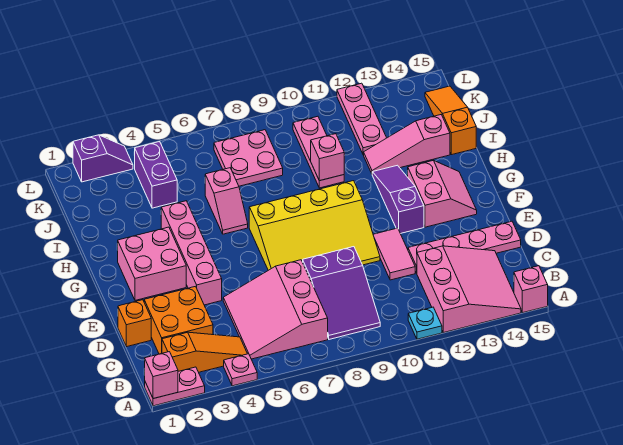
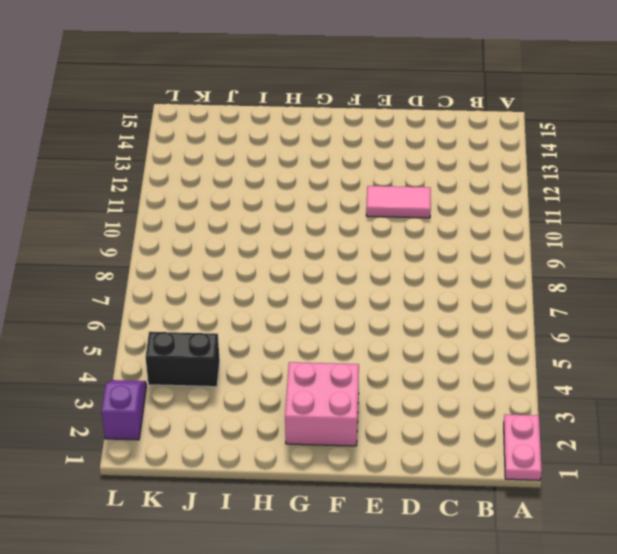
black 1x2 brick [145,332,220,387] -> purple 1x2 brick [135,142,177,208]
none -> pink 1x1 plate [224,354,257,386]
none -> cyan 1x1 plate [408,307,442,339]
none -> pink 3x3 slope [417,246,521,333]

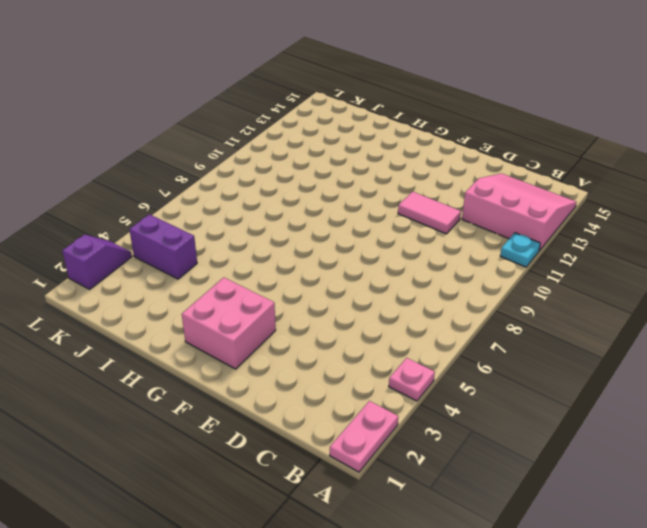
none -> pink 1x1 brick [514,266,548,313]
none -> orange 1x3 slope [162,332,247,372]
none -> pink 3x3 slope [223,260,328,359]

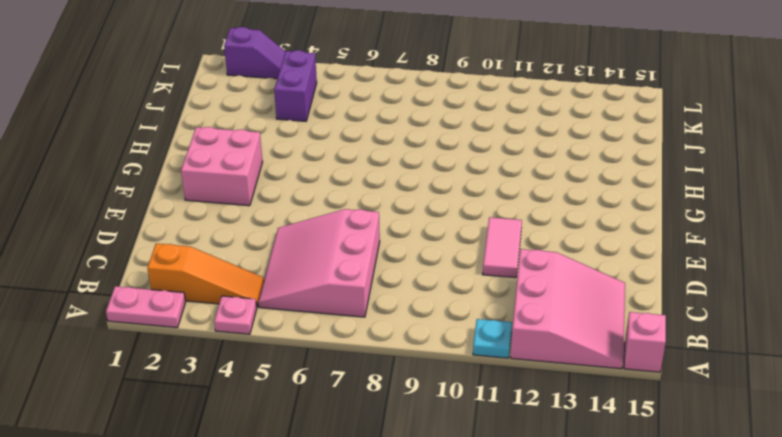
none -> purple 2x3 slope [303,247,380,339]
none -> orange 2x2 brick [144,286,213,354]
none -> orange 1x1 brick [118,300,151,347]

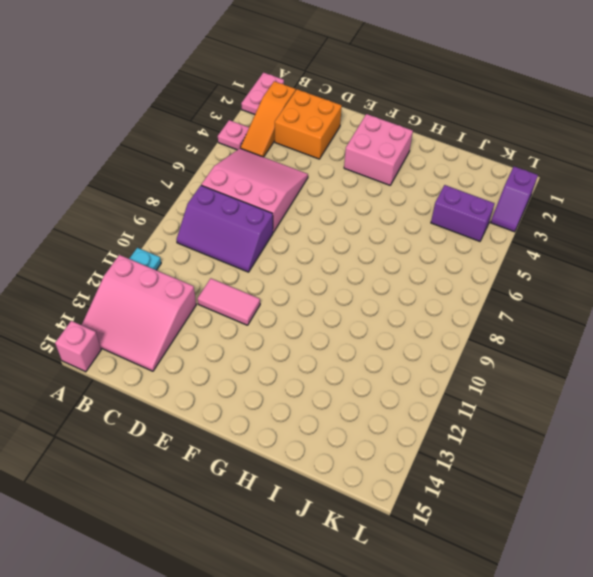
purple 2x3 slope [177,185,273,272] -> purple 2x3 slope turned to [303,247,380,339]
none -> orange 1x1 brick [118,300,151,347]
none -> pink 1x4 plate [408,221,521,273]
none -> pink 1x4 brick [161,201,222,305]

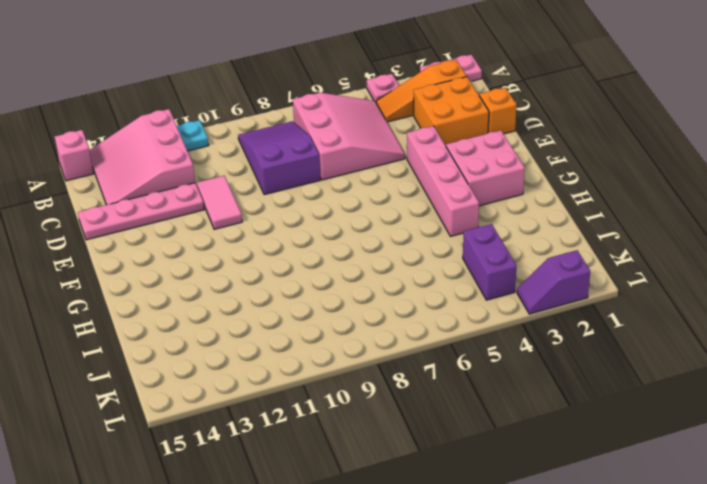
none -> yellow 3x4 slope [249,181,380,270]
none -> purple 1x3 slope [372,165,424,234]
none -> pink 2x2 slope [408,160,477,227]

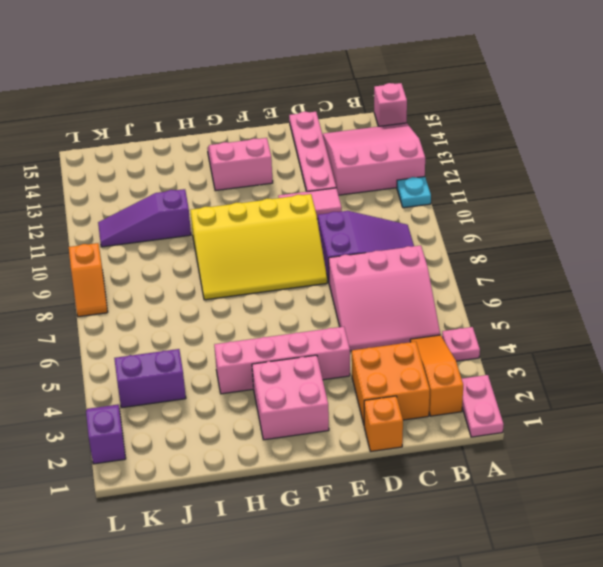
yellow 3x4 slope [190,194,327,300] -> yellow 3x4 slope turned to [249,181,380,270]
purple 1x3 slope [98,189,191,247] -> purple 1x3 slope moved to [372,165,424,234]
orange 1x2 slope [69,243,108,317] -> none
none -> pink 1x2 slope [205,168,248,234]
none -> pink 1x3 plate [293,116,344,188]
none -> pink 1x3 slope [364,115,450,174]

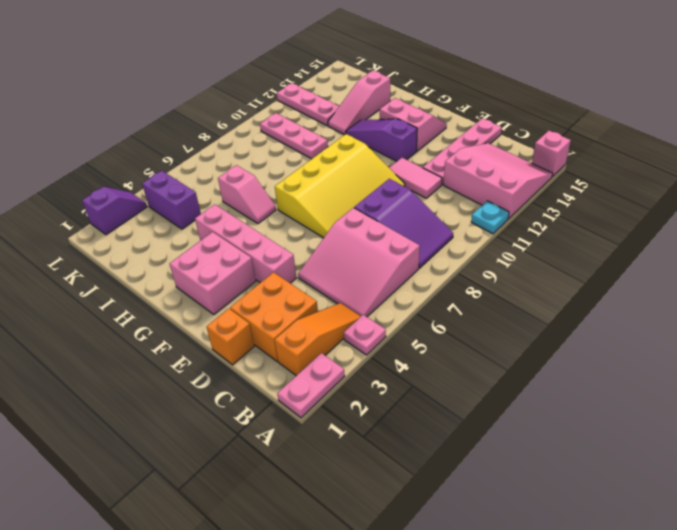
none -> orange 1x3 slope [425,86,476,155]
none -> pink 2x2 plate [214,130,283,186]
none -> pink 1x1 brick [144,352,178,399]

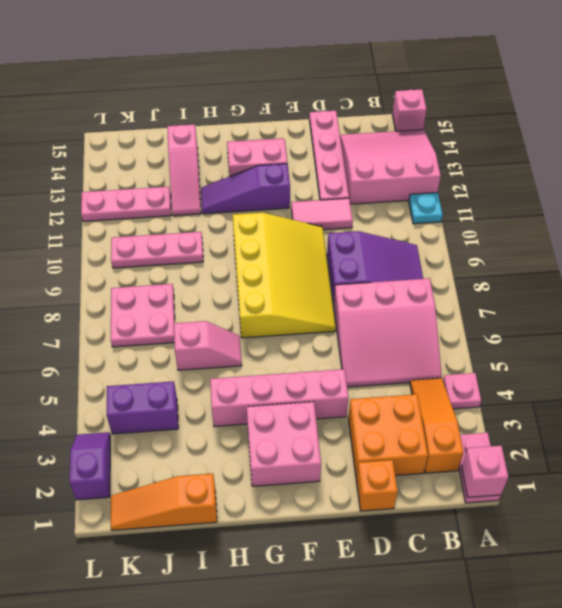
orange 1x3 slope [111,474,217,530] -> orange 1x3 slope moved to [425,86,476,155]
none -> pink 1x1 brick [311,134,344,181]

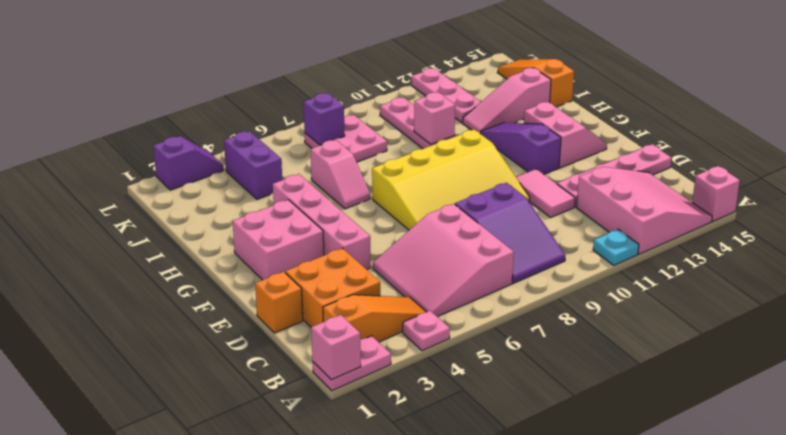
purple 1x1 brick [303,93,345,145] -> none

